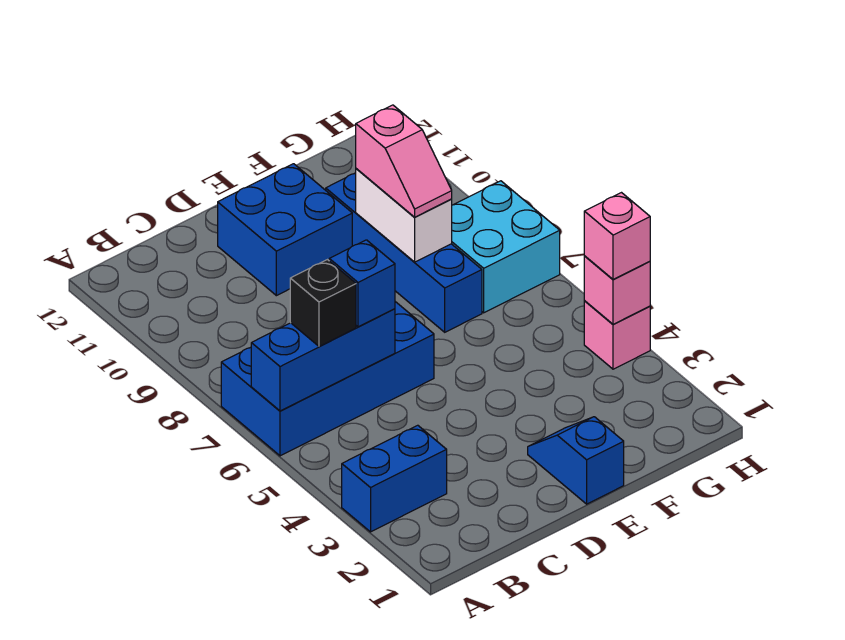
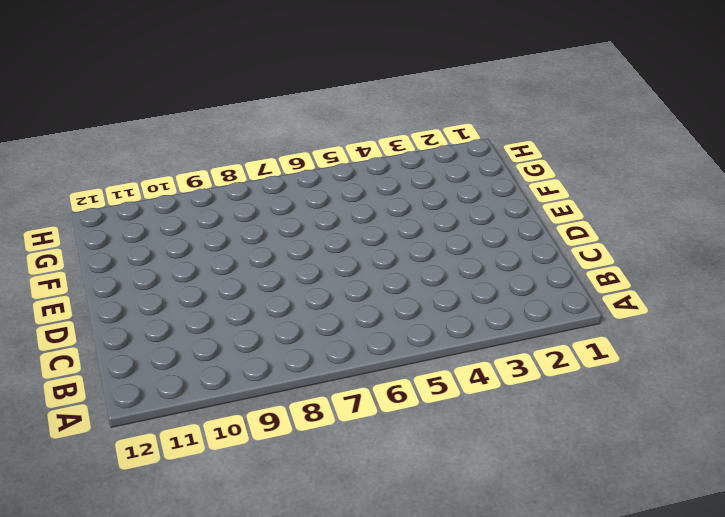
none -> blue 1x2 brick [342,425,447,532]
none -> blue 2x4 brick [221,302,434,456]
none -> blue 2x2 brick [218,164,352,296]

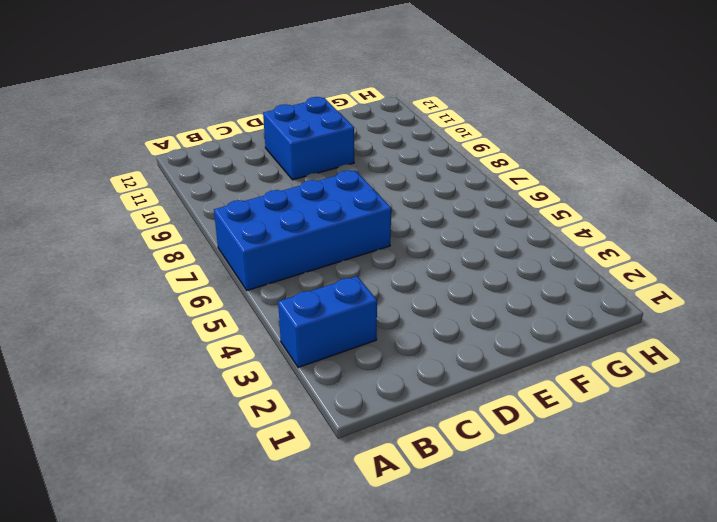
none -> blue 1x2 slope [528,417,624,504]
none -> blue 1x4 brick [326,173,482,332]
none -> cyan 2x2 brick [452,181,560,313]

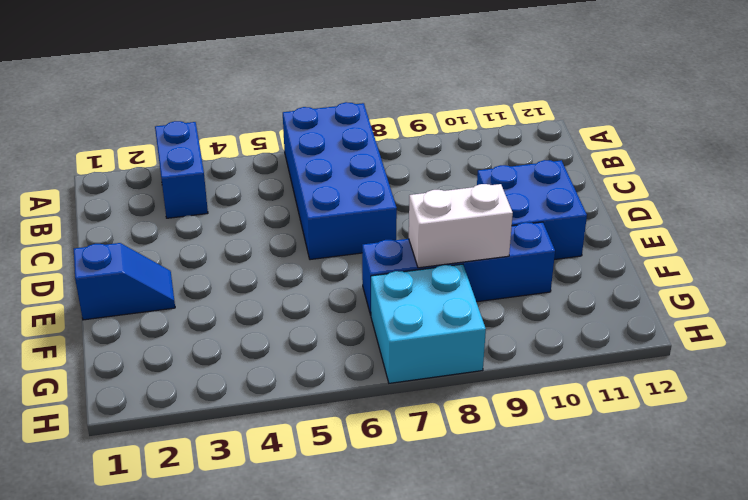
none -> pink 1x1 brick [584,301,650,369]
none -> blue 1x3 brick [251,309,395,411]
none -> pink 1x1 brick [584,256,650,325]

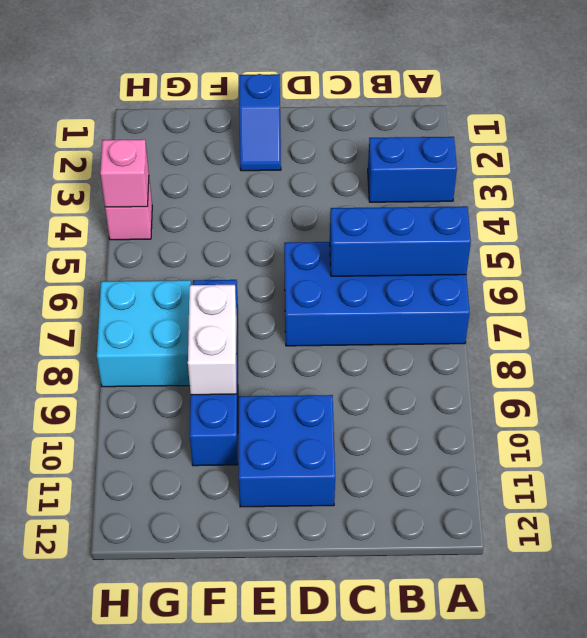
none -> black 1x1 brick [290,260,356,346]
none -> blue 1x1 brick [329,240,395,327]
none -> pink 1x2 slope [356,105,452,217]

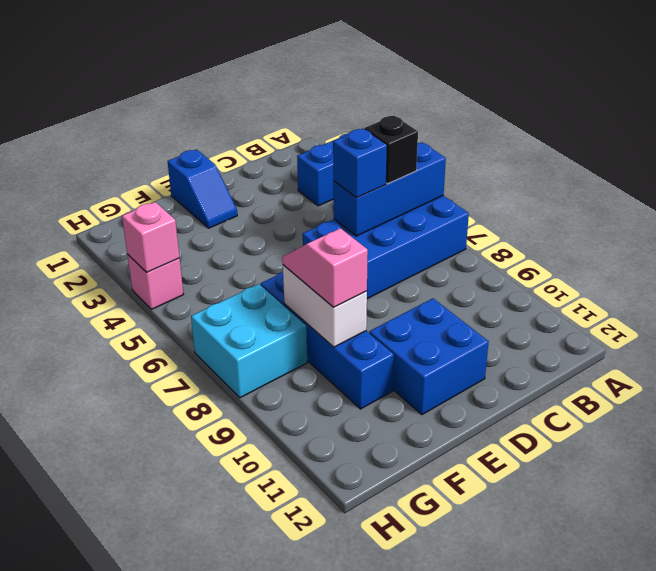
none -> pink 1x1 brick [584,193,650,279]

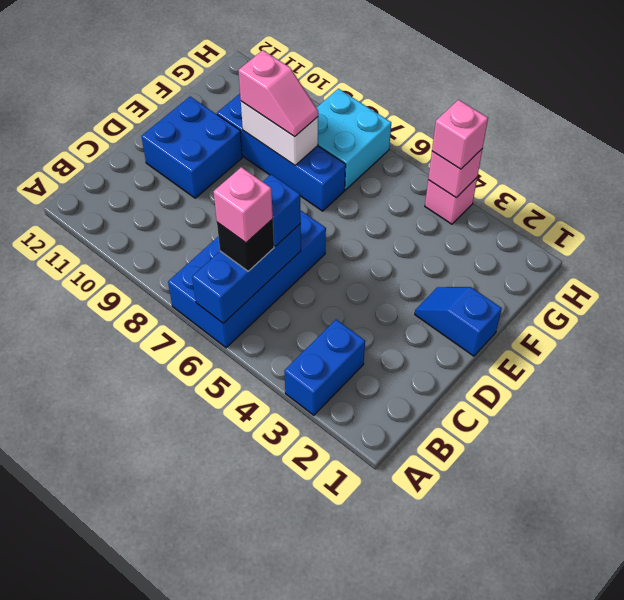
pink 1x1 brick [214,167,273,243] -> none

